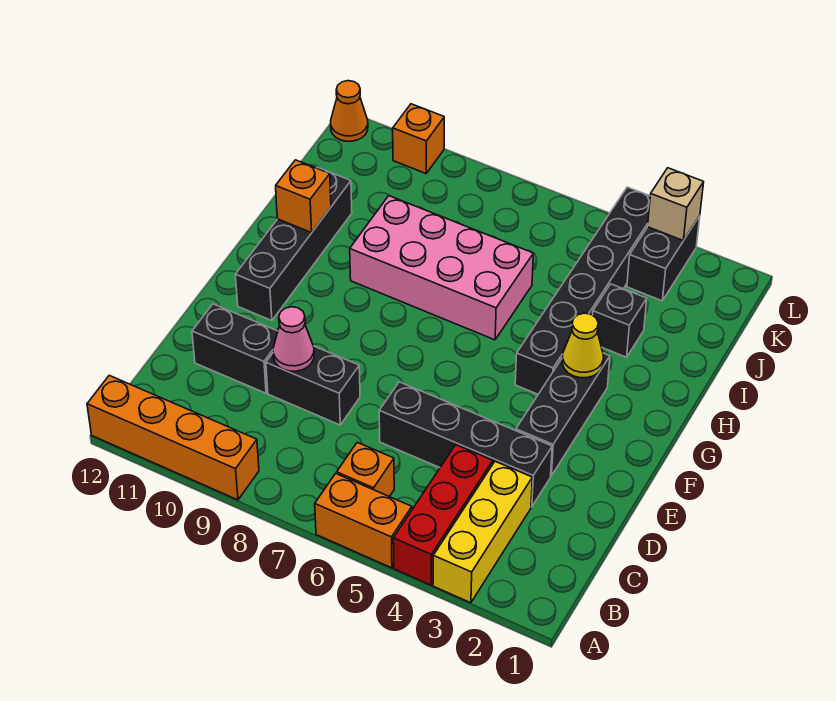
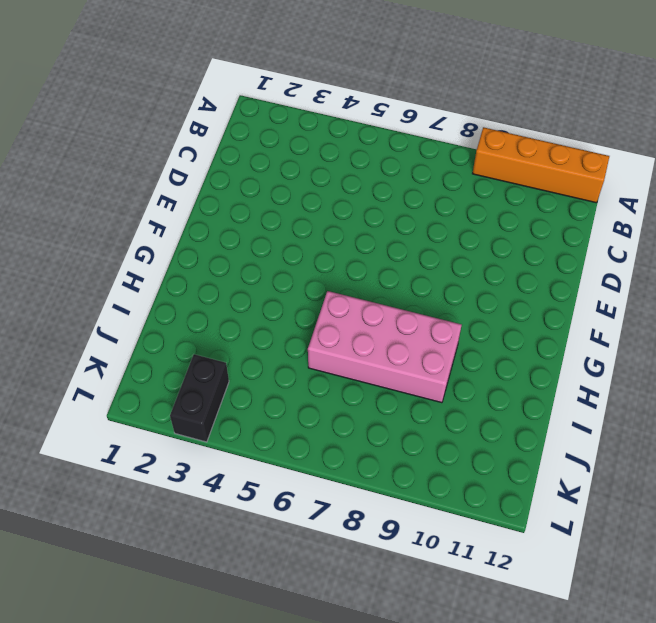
none -> yellow 1x3 brick [433,461,532,603]
none -> red 1x3 brick [393,445,493,585]
none -> orange 1x2 brick [315,474,412,568]

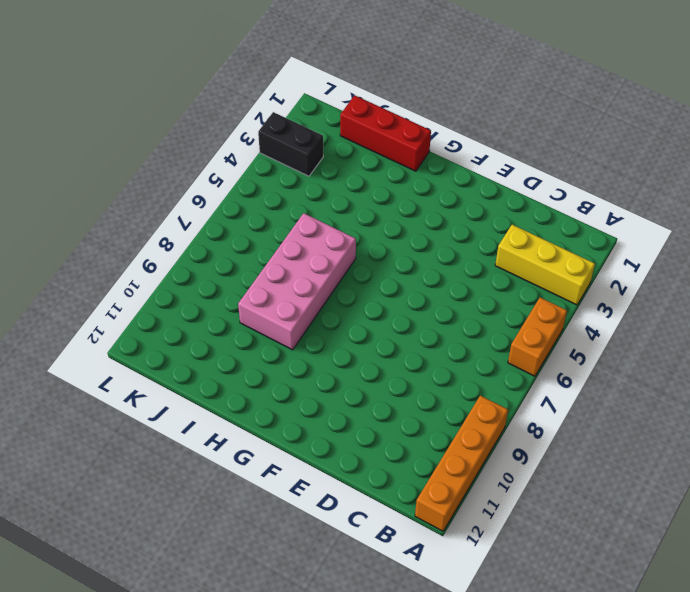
red 1x3 brick [340,95,431,171] -> red 1x3 brick moved to [393,445,493,585]
none -> orange 1x1 brick [337,443,394,497]
none -> black 1x4 brick [379,382,552,507]
none -> black 1x2 brick [266,346,360,425]

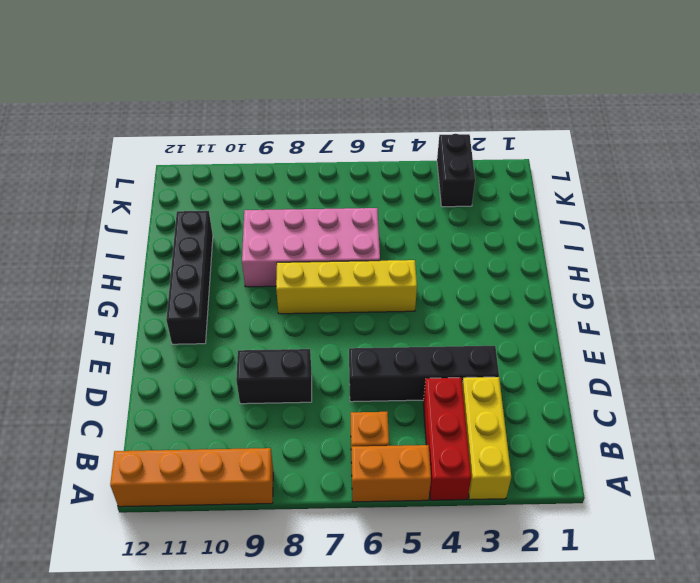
yellow 1x4 brick [276,260,417,314] -> none
none -> black 1x2 brick [192,304,278,393]
none -> black 1x3 brick [516,353,610,476]
none -> black 1x6 brick [515,187,650,394]

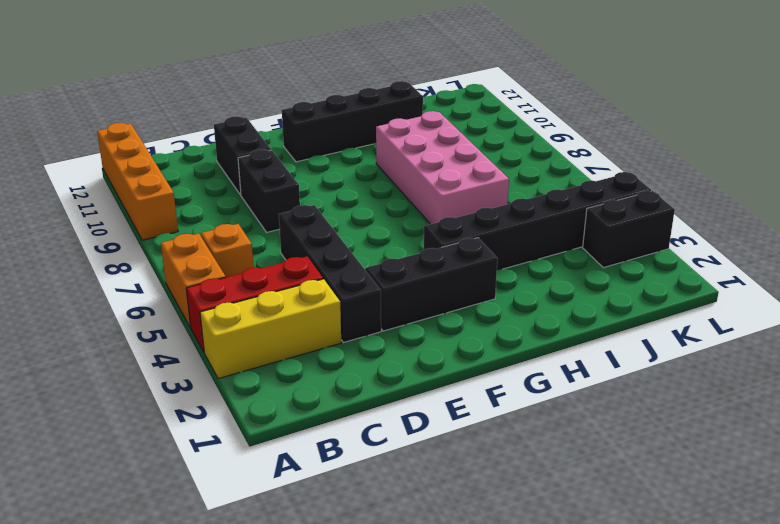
none -> black 1x1 brick [593,284,647,357]
none -> orange 1x1 brick [393,104,444,173]
none -> orange 1x1 cone [331,81,368,141]

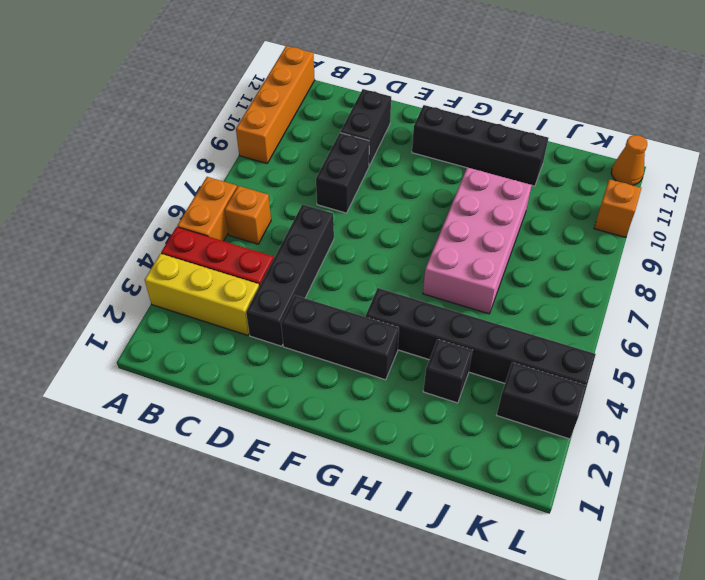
none -> pink 1x1 cone [273,307,314,371]
none -> yellow 1x1 cone [562,313,603,378]
none -> orange 1x1 brick [276,160,331,233]

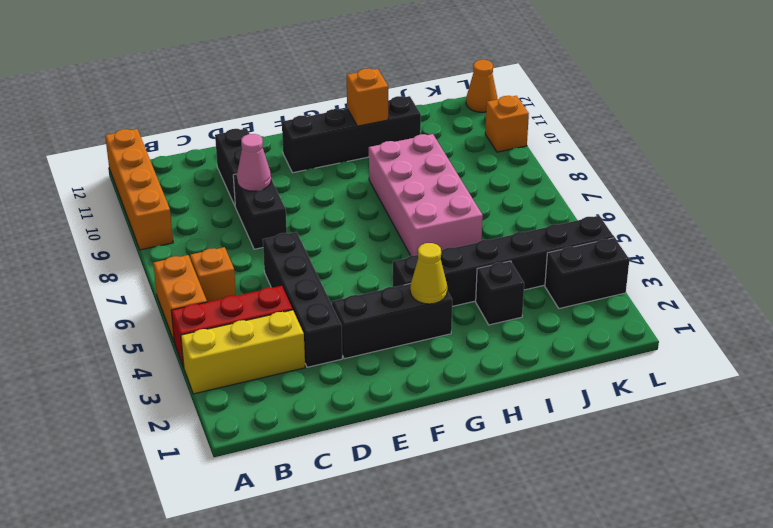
none -> tan 1x1 brick [648,168,704,240]

